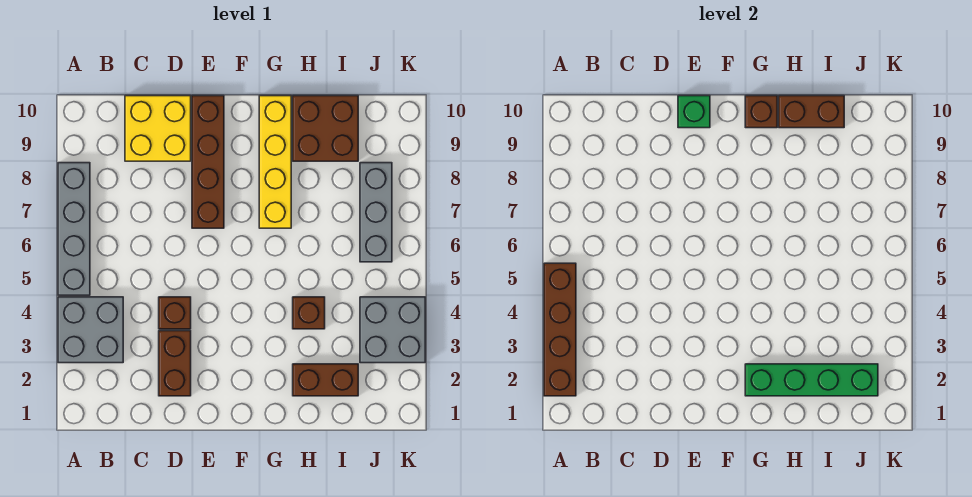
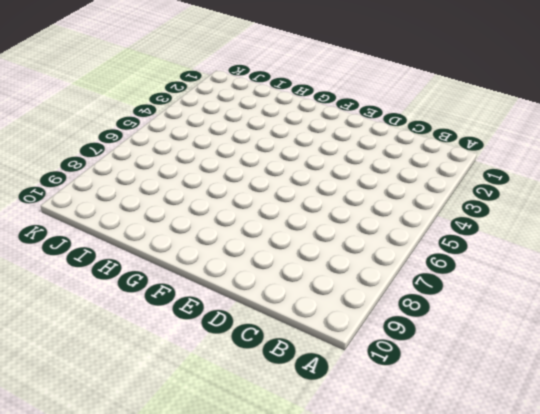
none -> grey 2x2 brick [58,297,123,363]
none -> grey 1x4 brick [58,163,90,295]
none -> yellow 2x2 brick [125,96,191,161]

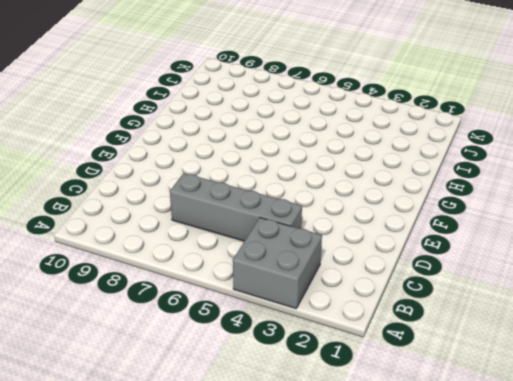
grey 1x4 brick [170,173,302,241] -> grey 1x4 brick moved to [58,163,90,295]
none -> yellow 2x2 brick [125,96,191,161]
none -> brown 1x2 brick [159,331,191,396]
none -> brown 1x1 brick [159,297,191,329]

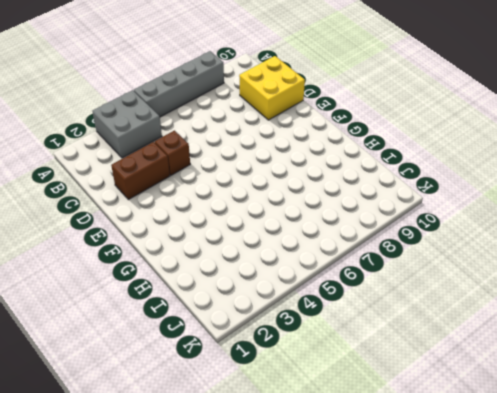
none -> brown 1x4 brick [192,96,224,228]
none -> yellow 1x4 brick [259,96,291,228]
none -> brown 1x2 brick [293,364,358,396]

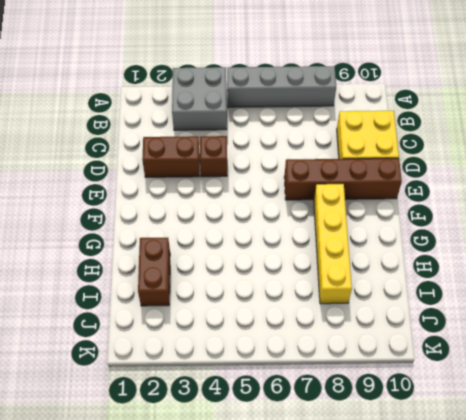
yellow 1x4 brick [314,184,352,304] -> yellow 1x4 brick turned to [259,96,291,228]
none -> brown 1x1 brick [293,297,325,329]
none -> brown 2x2 brick [293,96,358,161]
none -> grey 2x2 brick [360,297,425,363]

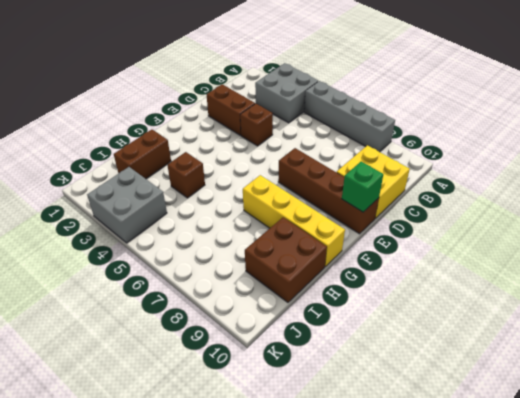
none -> grey 1x3 brick [360,163,392,262]
none -> brown 1x4 brick [544,263,576,396]
none -> green 1x4 brick [745,364,878,396]

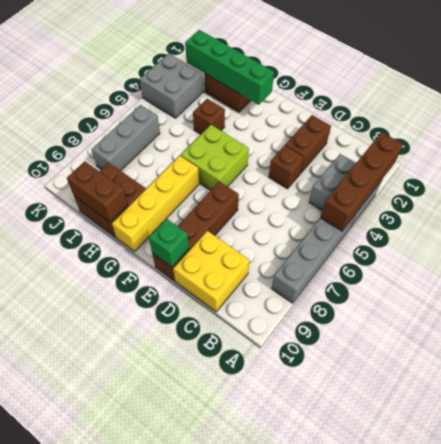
lime 2x2 brick [181,125,249,190] -> none
none -> brown 1x1 brick [745,96,777,128]

